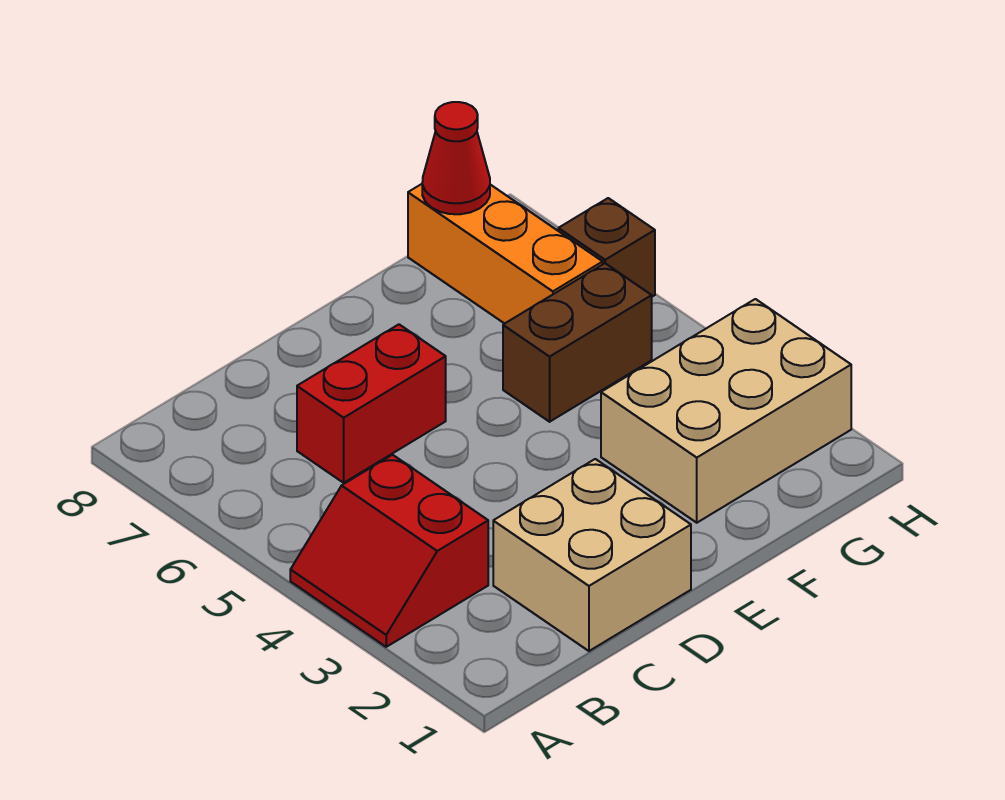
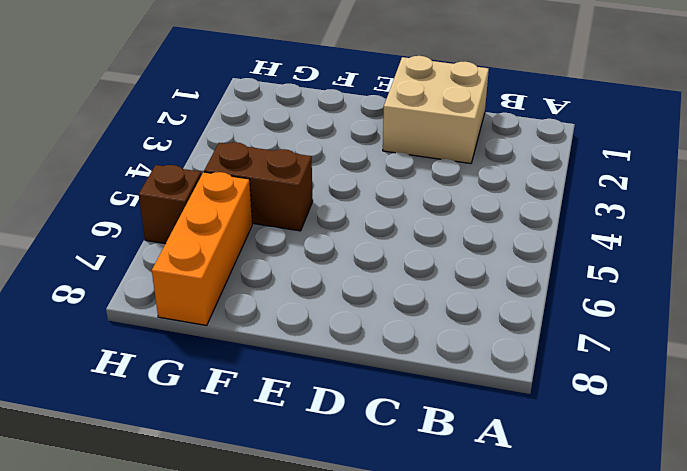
none -> red 2x2 slope [290,455,488,647]
none -> red 1x2 brick [297,324,446,483]

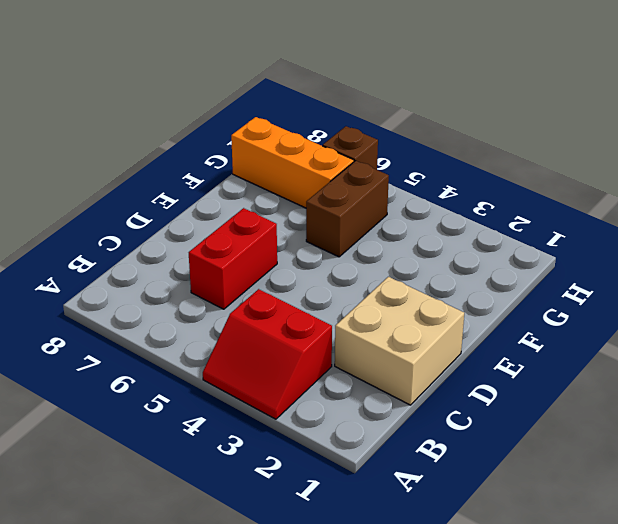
none -> tan 2x3 brick [601,299,851,523]
none -> red 1x1 cone [422,102,490,214]

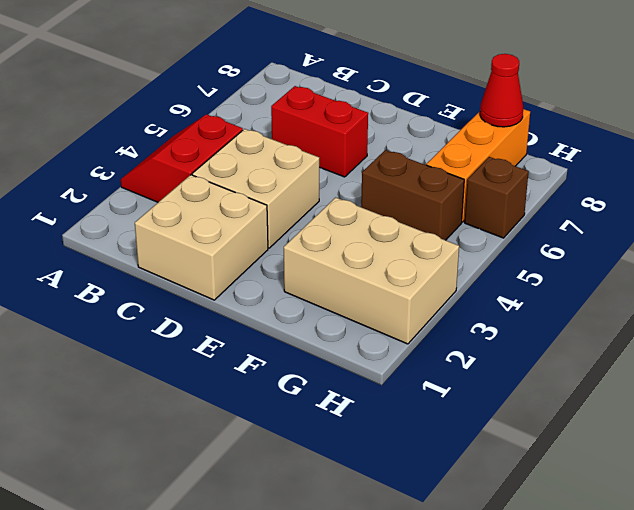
tan 2x2 brick [192,129,319,248] -> none

